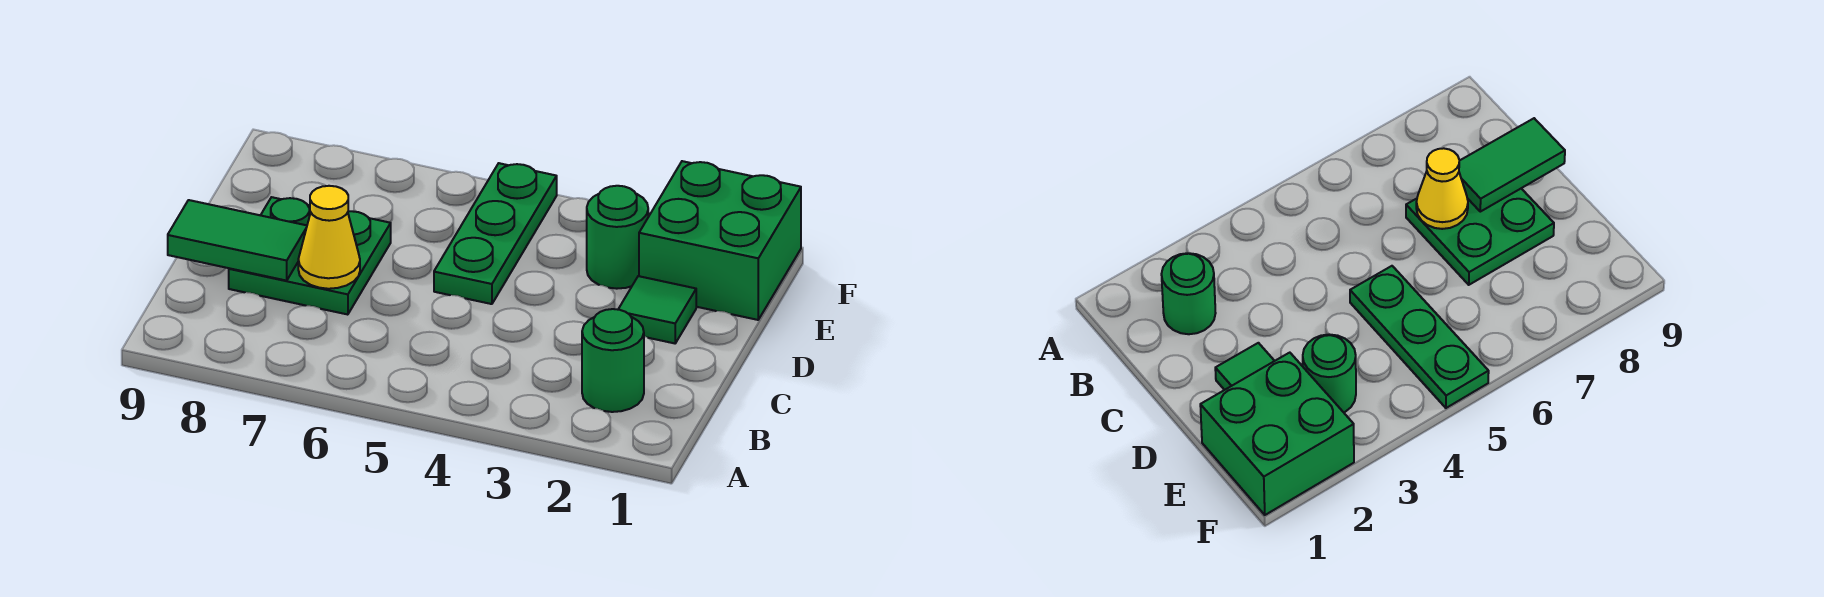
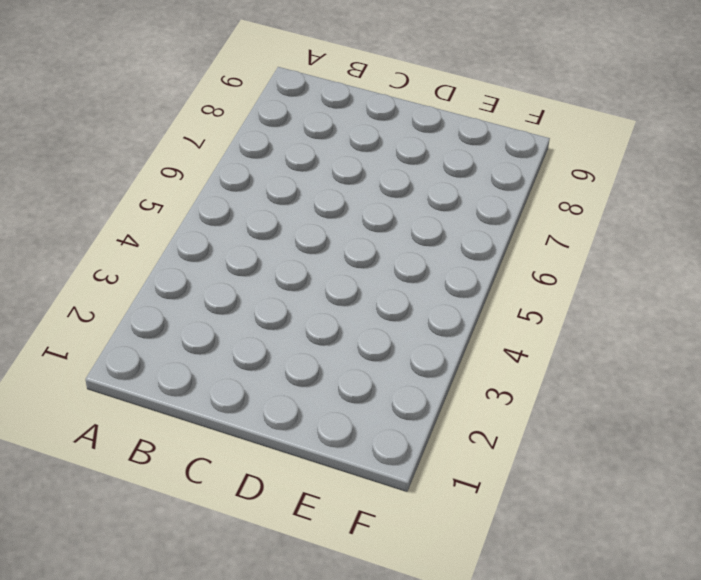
none -> green 1x1 round brick [582,309,644,412]
none -> green 2x2 plate [229,197,391,315]

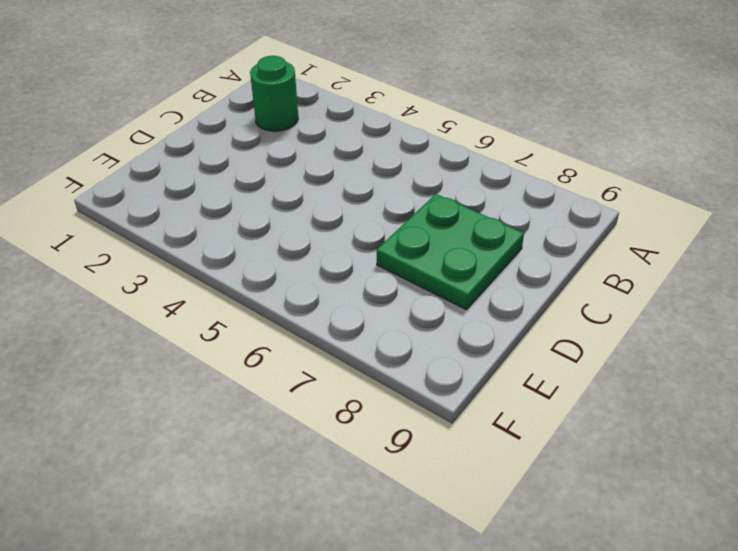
none -> green 1x1 tile [618,276,696,343]
none -> green 1x3 plate [434,163,557,304]

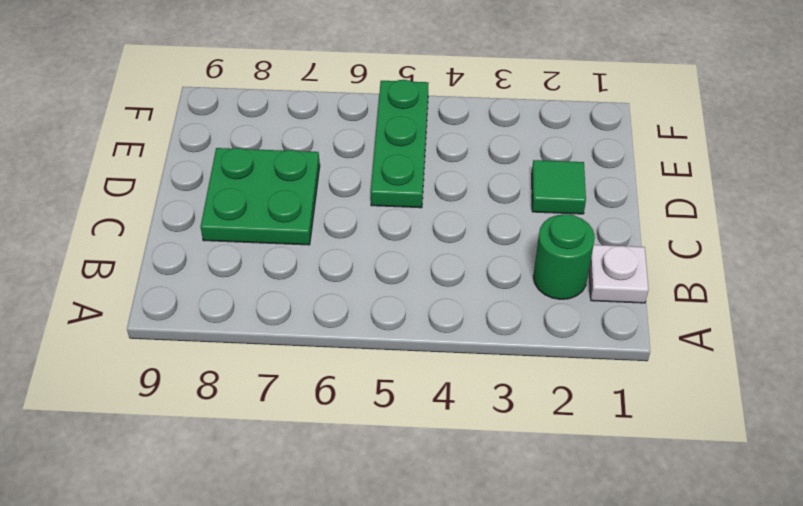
white 1x1 plate [589,245,649,303] -> none
none -> green 2x2 brick [639,161,801,320]
none -> green 1x1 round brick [587,186,648,289]

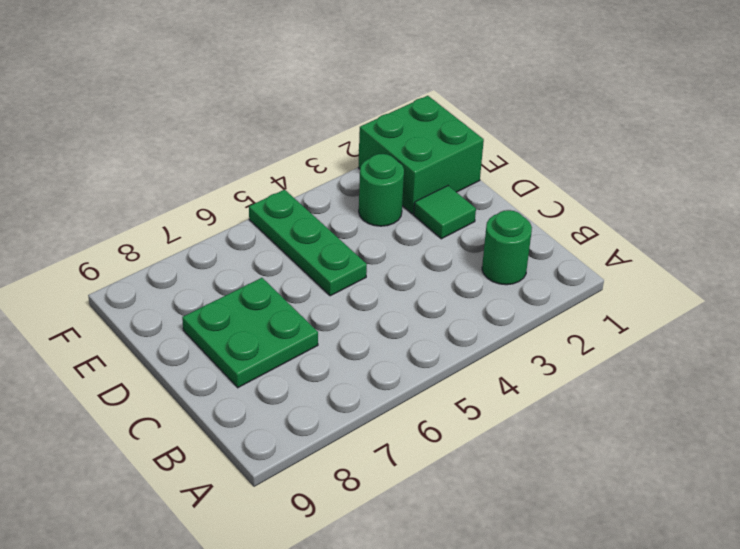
none -> yellow 1x1 cone [298,186,360,289]
none -> green 1x2 tile [168,200,307,281]

